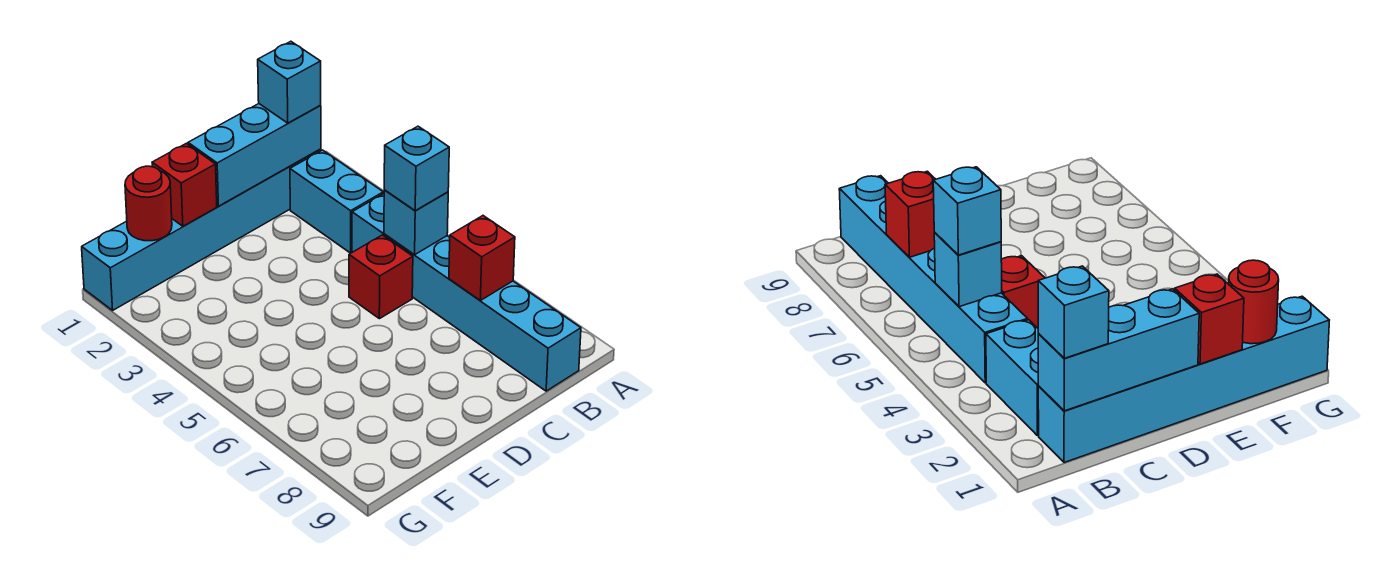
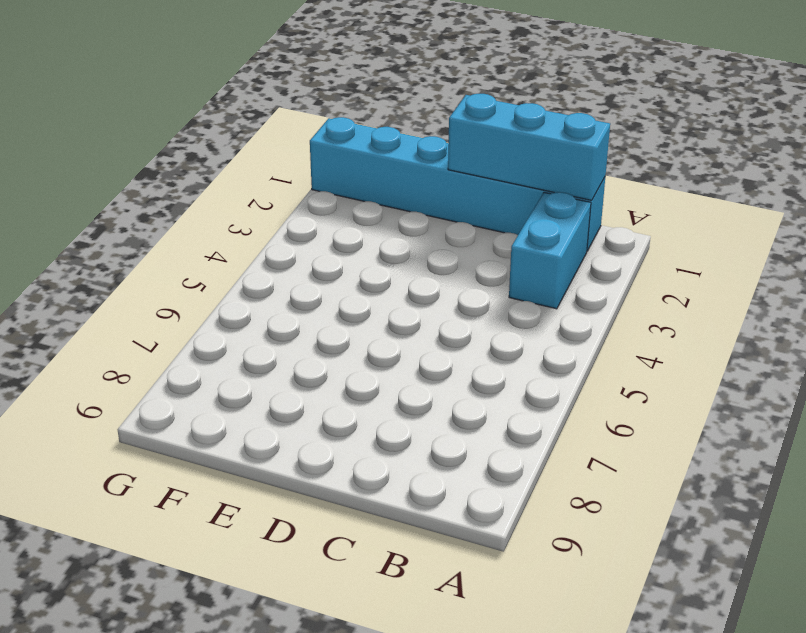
none -> cyan 1x6 brick [352,194,581,391]
none -> red 1x1 brick [349,235,413,319]

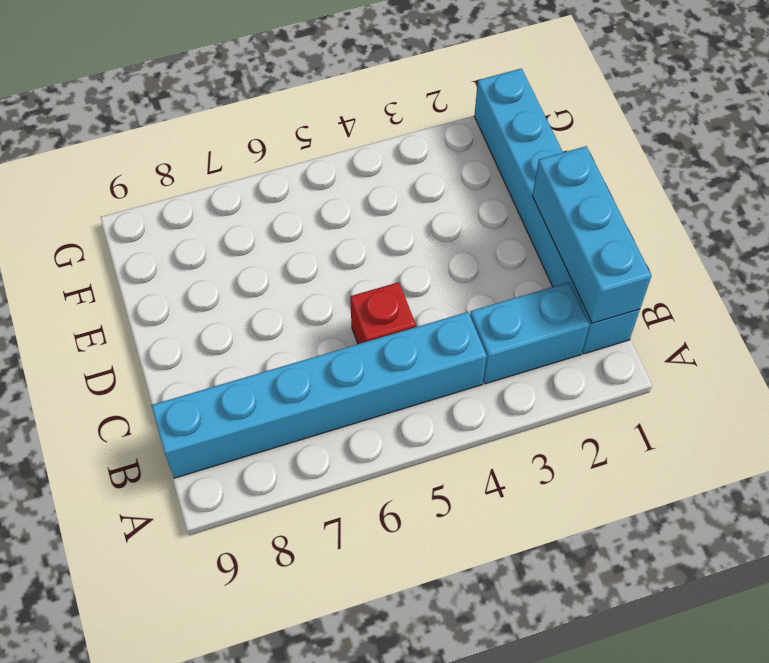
none -> cyan 1x1 brick [384,190,448,255]
none -> red 1x1 brick [449,216,515,300]

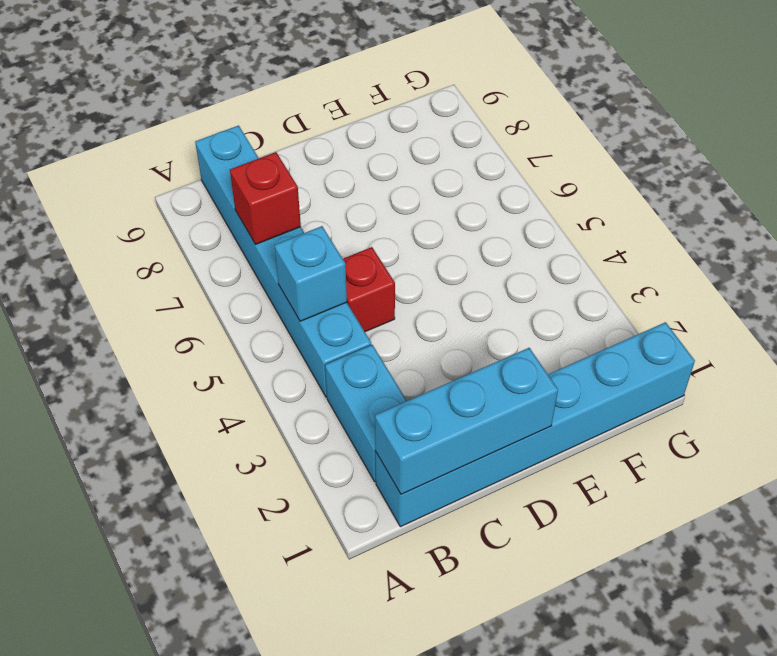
none -> red 1x1 brick [152,143,217,226]
none -> red 1x1 round brick [125,166,172,241]

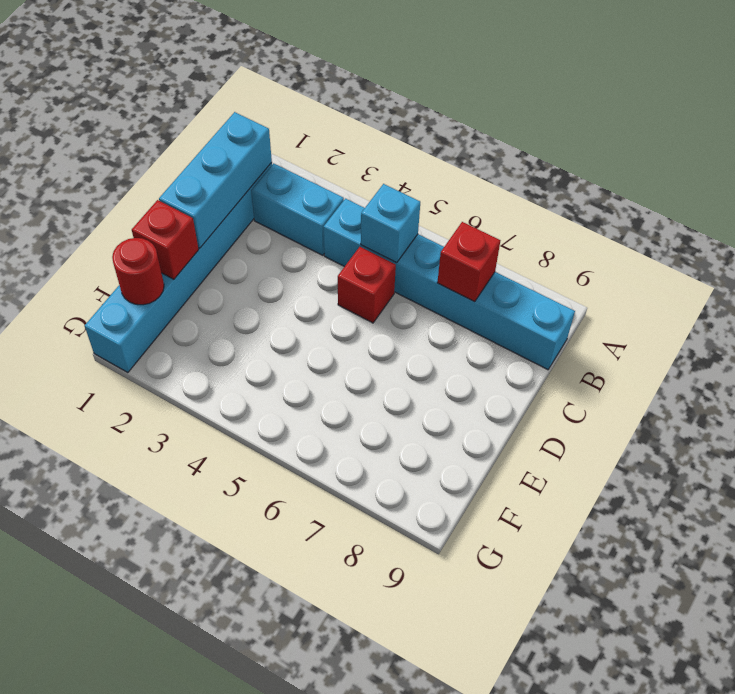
none -> cyan 1x1 brick [258,41,321,123]
none -> cyan 1x1 brick [384,126,449,211]

